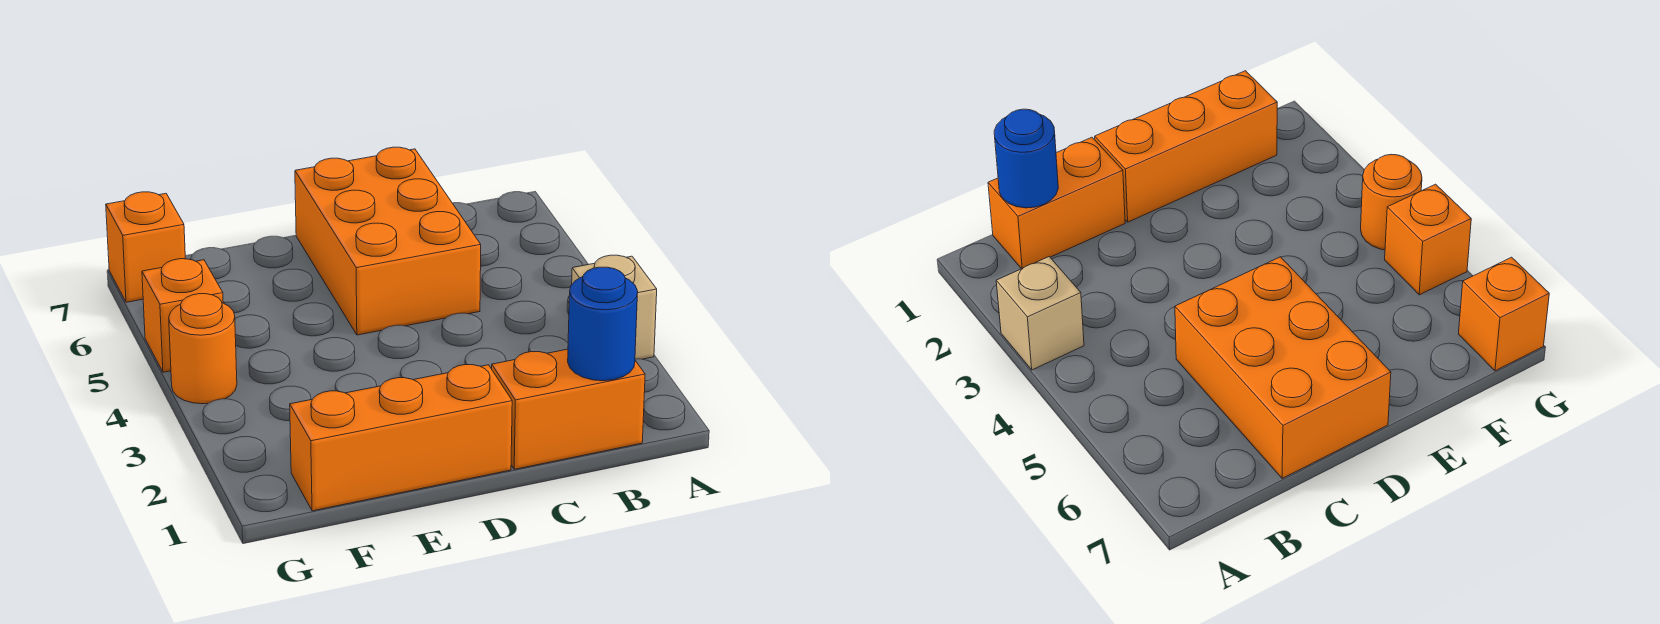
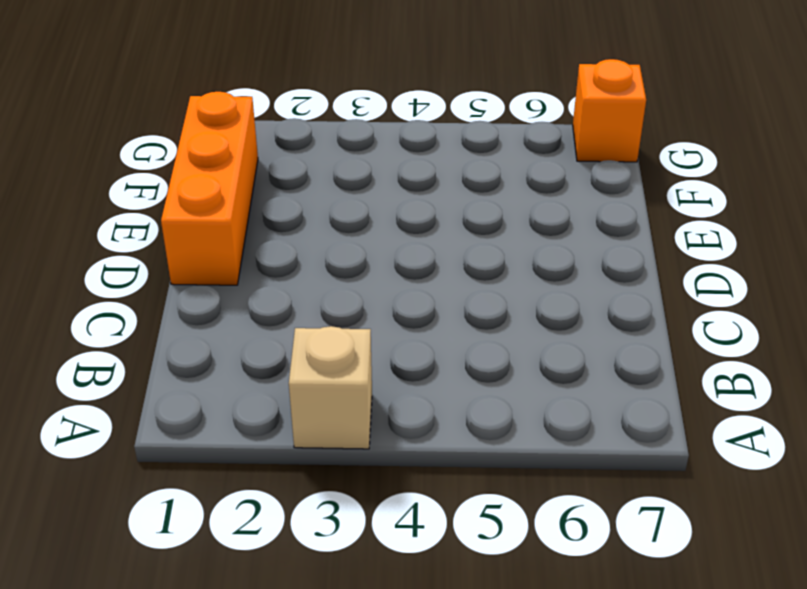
none -> orange 1x2 brick [492,349,645,469]
none -> orange 2x3 brick [295,147,481,335]

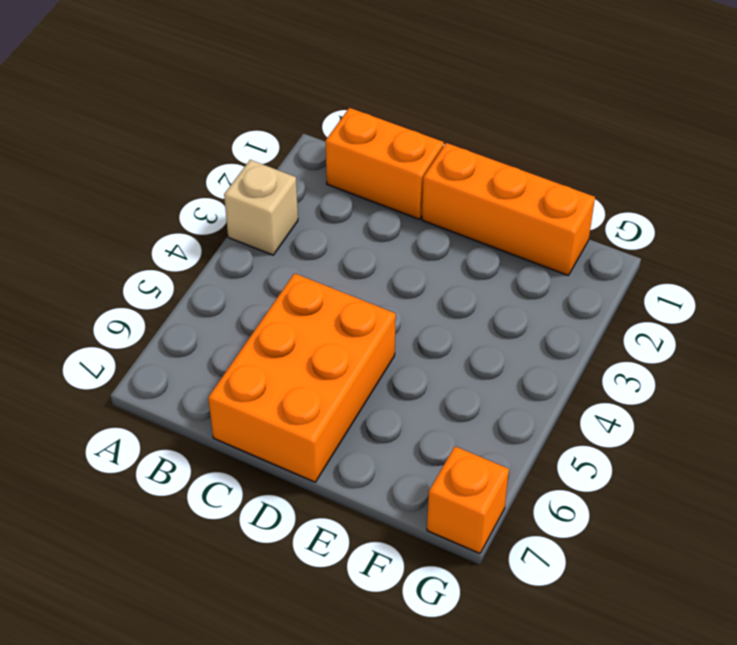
none -> orange 1x1 round brick [169,294,237,404]
none -> orange 1x1 brick [142,259,223,372]

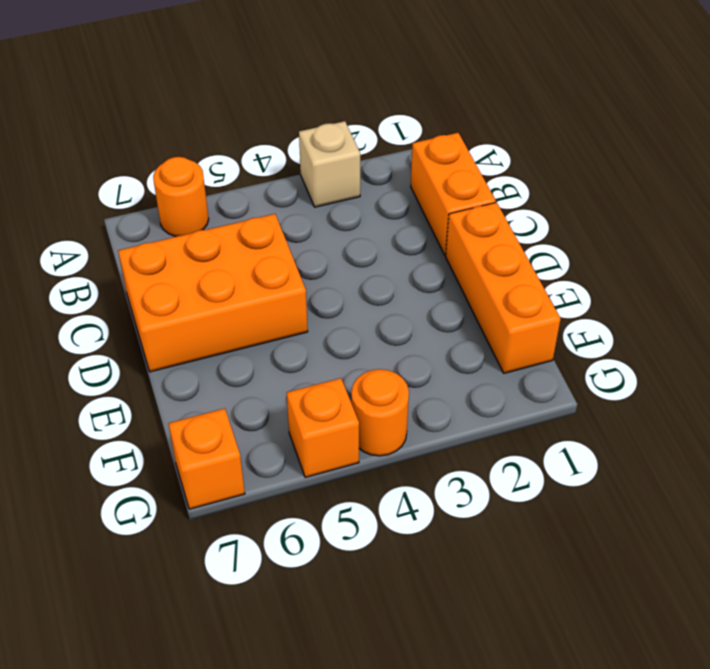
orange 1x1 round brick [153,157,209,237] -> none
none -> blue 1x1 round brick [568,267,638,381]

